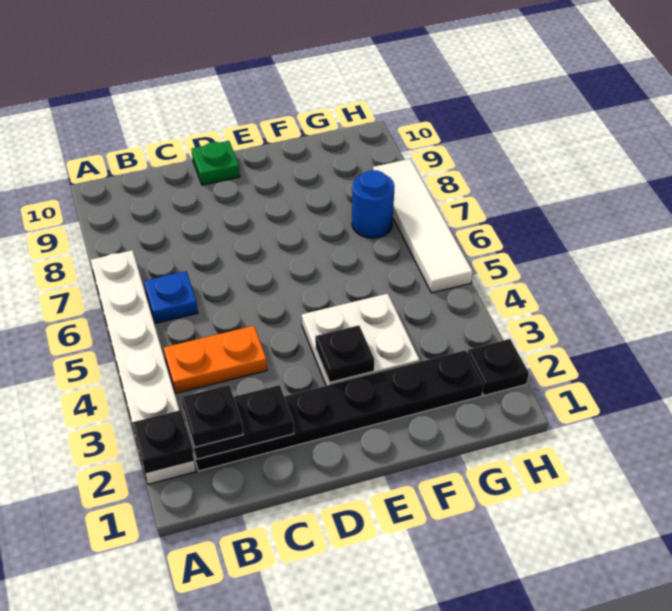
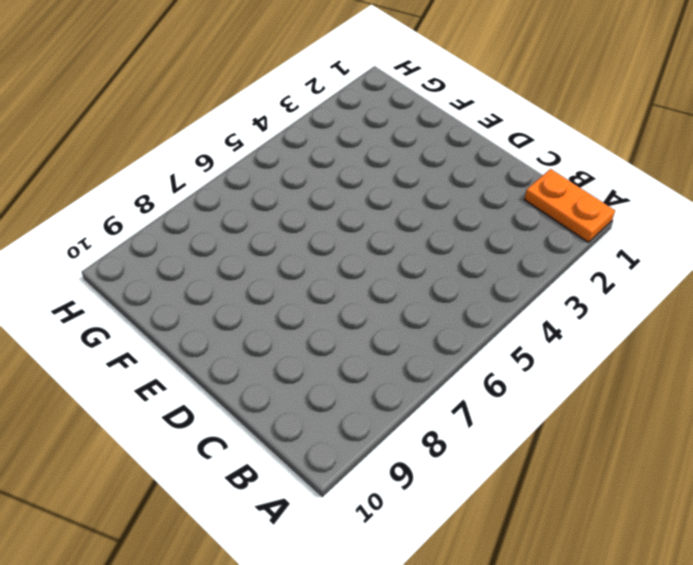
orange 1x2 plate [524,169,615,242] -> orange 1x2 plate moved to [164,326,267,393]
none -> white 1x6 plate [91,250,196,484]
none -> black 1x6 plate [186,350,483,471]
none -> blue 1x1 plate [144,271,198,323]

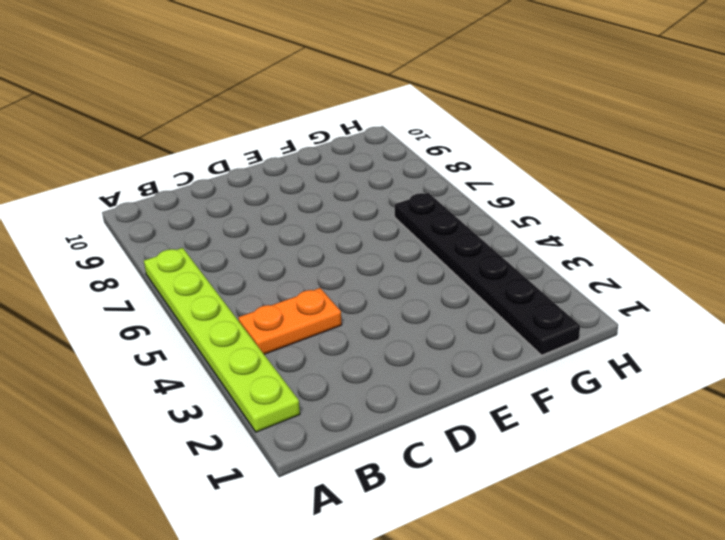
lime 1x6 plate [144,248,300,432] -> white 1x6 plate [91,250,196,484]
black 1x6 plate [395,193,580,355] -> black 1x6 plate turned to [186,350,483,471]
none -> blue 1x1 plate [144,271,198,323]
none -> green 1x1 plate [192,141,240,185]
none -> white 2x2 plate [302,294,420,386]

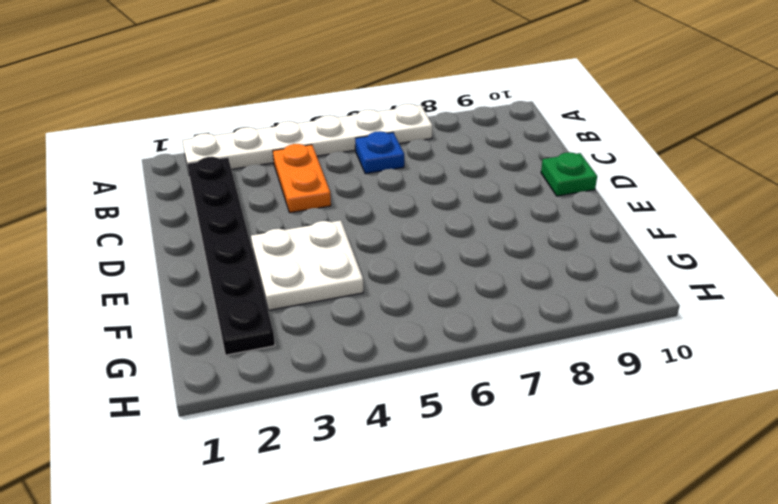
none -> blue 1x1 round brick [352,170,395,238]
none -> black 1x1 plate [468,339,529,396]
none -> white 1x4 tile [373,159,473,293]

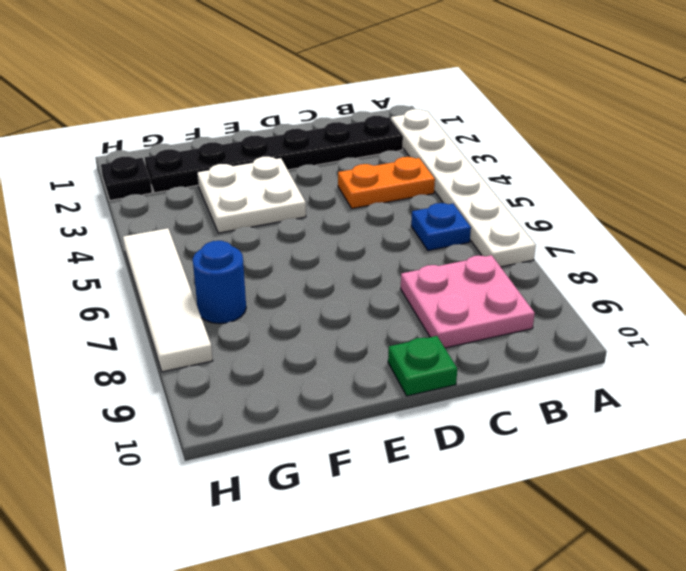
pink 2x2 plate [401,255,535,348] -> none
none -> black 1x1 plate [133,410,194,473]
none -> black 1x2 plate [184,385,294,459]
none -> black 1x1 plate [315,325,374,382]

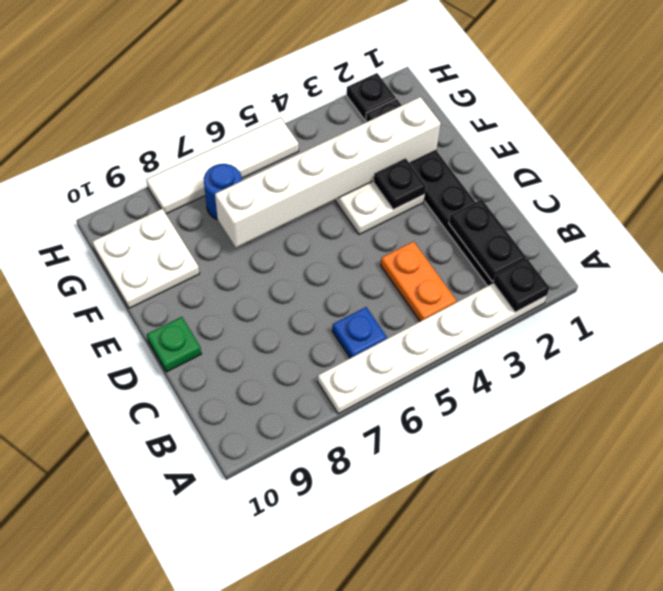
white 1x6 brick [215,97,441,247] -> none
white 2x2 plate [93,209,199,308] -> none
none -> black 1x1 plate [181,385,243,447]

